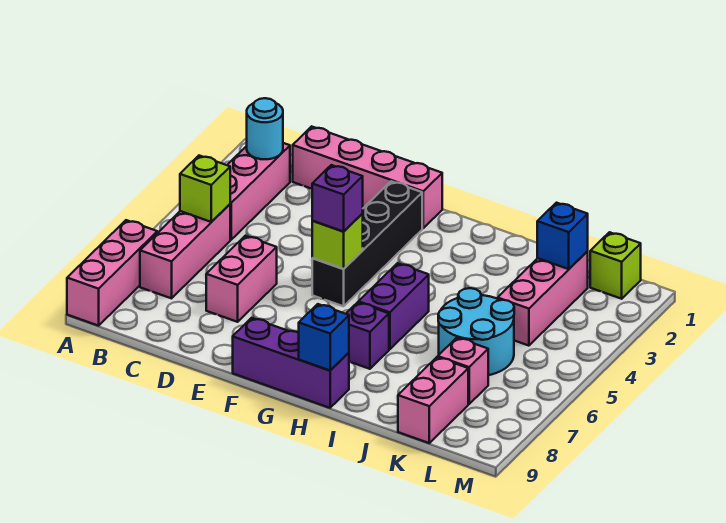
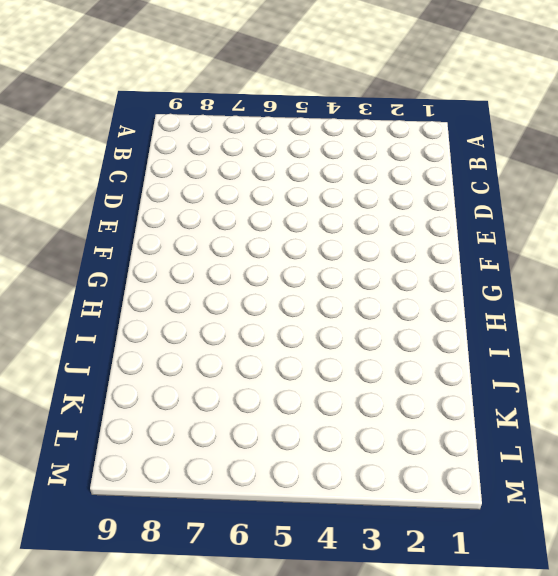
none -> pink 1x3 brick [67,220,157,326]
none -> pink 1x3 brick [228,143,290,240]
none -> pink 1x3 brick [140,204,230,298]

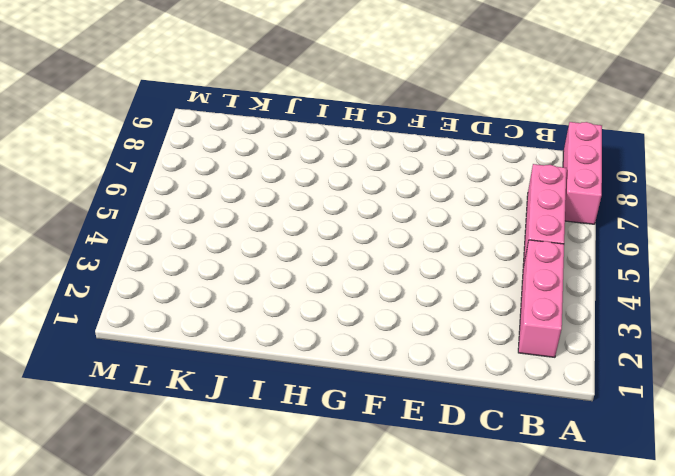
none -> pink 1x4 brick [293,126,442,228]
none -> pink 1x2 brick [206,236,277,322]
none -> black 1x4 brick [312,181,422,306]

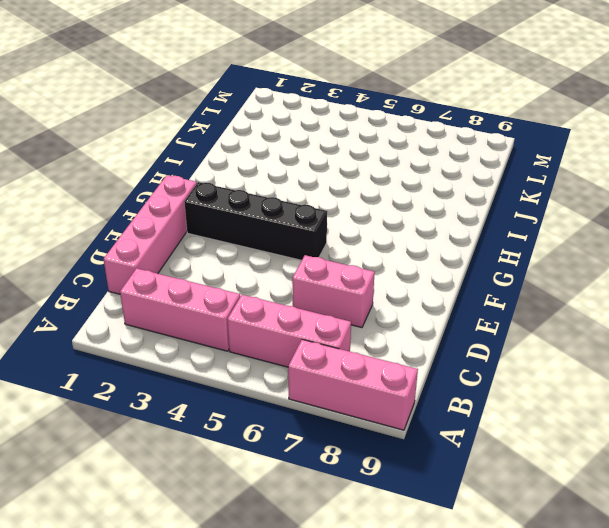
none -> purple 1x3 brick [233,318,349,408]
none -> purple 1x2 brick [358,263,429,349]
none -> purple 1x1 brick [346,302,389,369]

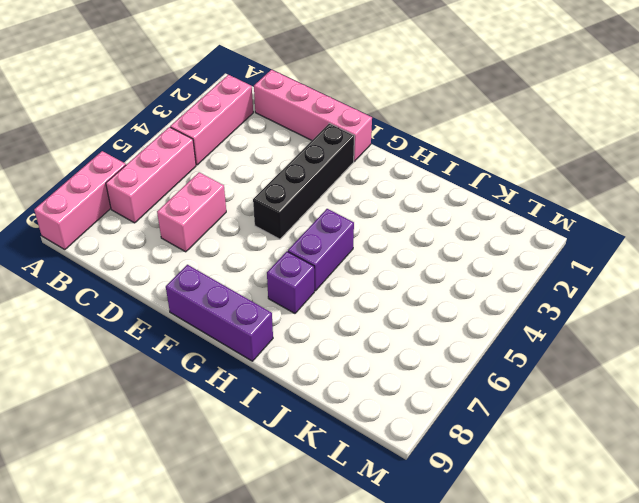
none -> cyan 2x2 round brick [438,288,514,375]
none -> pink 1x3 brick [497,251,588,346]
none -> pink 1x1 brick [438,338,488,404]

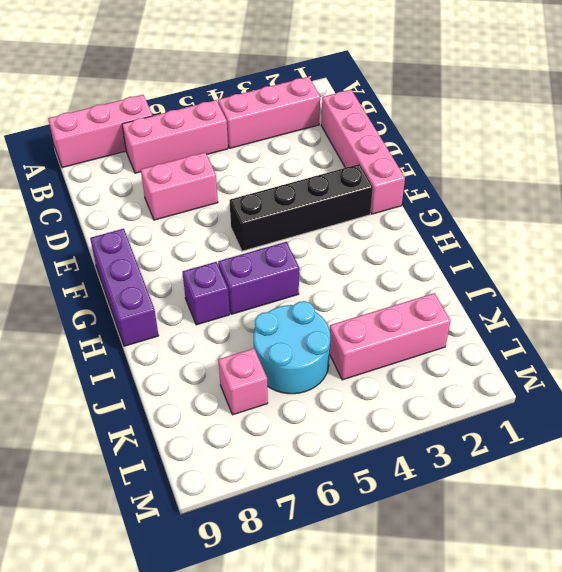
none -> pink 1x2 brick [398,357,468,443]
none -> lime 1x1 brick [590,232,641,299]
none -> cyan 1x1 round brick [247,98,283,159]

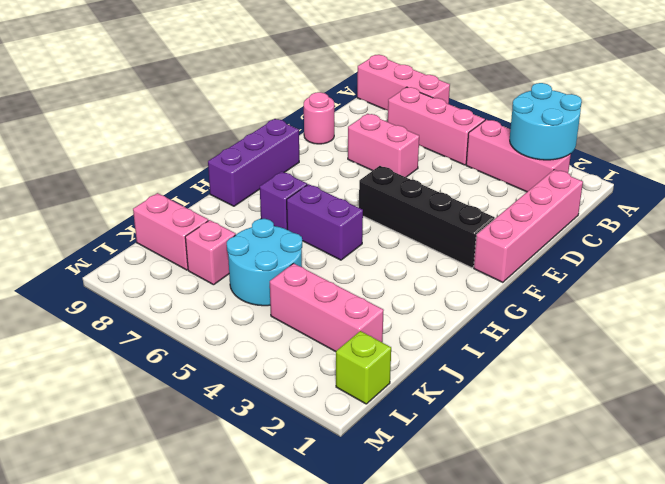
cyan 2x2 round brick [510,83,582,160] -> cyan 1x1 round brick [247,98,283,159]
pink 1x1 round brick [304,92,334,144] -> none
none -> lime 1x1 brick [180,156,230,222]
none -> lime 1x1 brick [312,214,363,269]
none -> blue 1x1 brick [299,304,349,371]

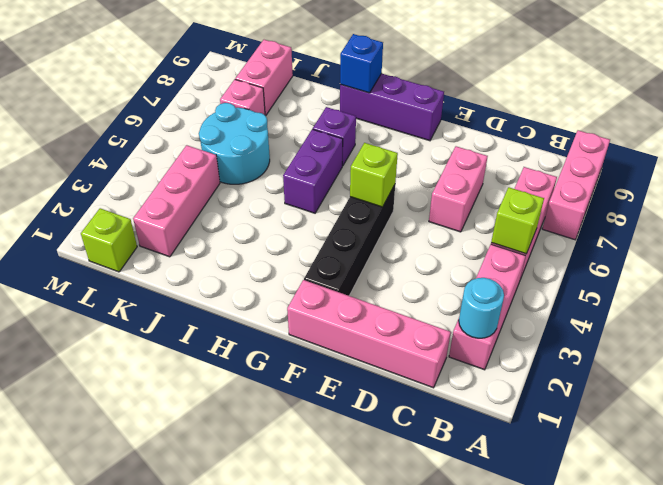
none -> blue 1x1 brick [537,203,588,269]
none -> purple 1x1 brick [312,165,363,232]

